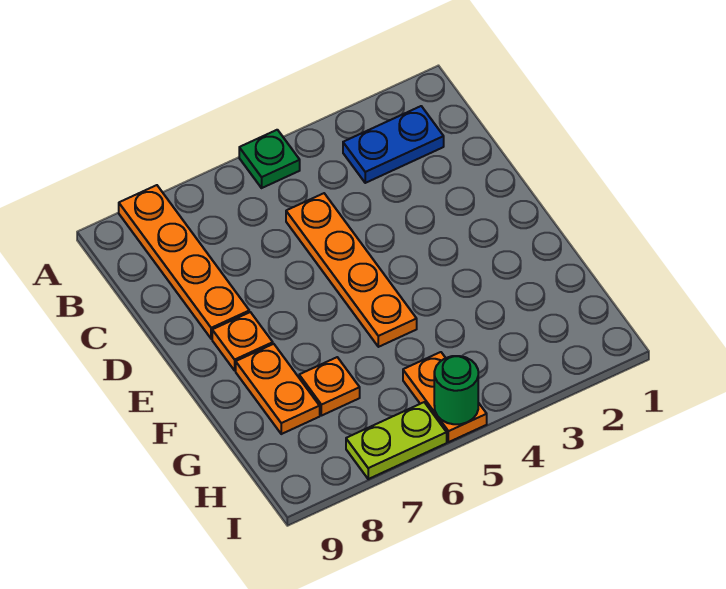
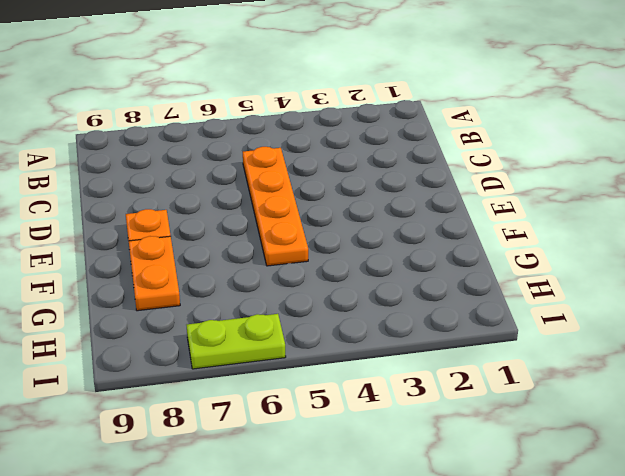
none -> green 1x1 plate [239,130,300,188]
none -> orange 1x4 plate [119,185,249,339]

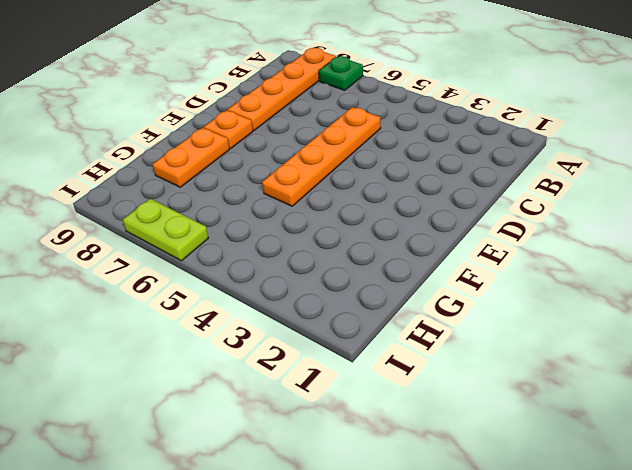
green 1x1 plate [319,56,363,90] -> green 1x1 plate moved to [239,130,300,188]
none -> blue 1x2 plate [343,106,444,183]
none -> orange 1x1 plate [299,357,360,416]

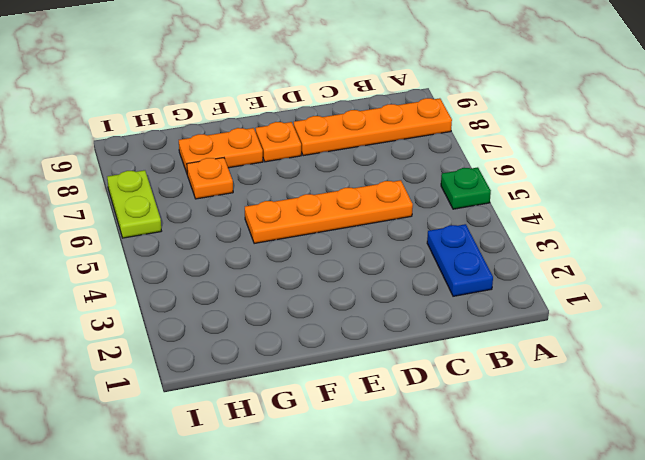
none -> orange 1x2 plate [403,352,487,442]
none -> green 1x1 round brick [434,356,478,424]

